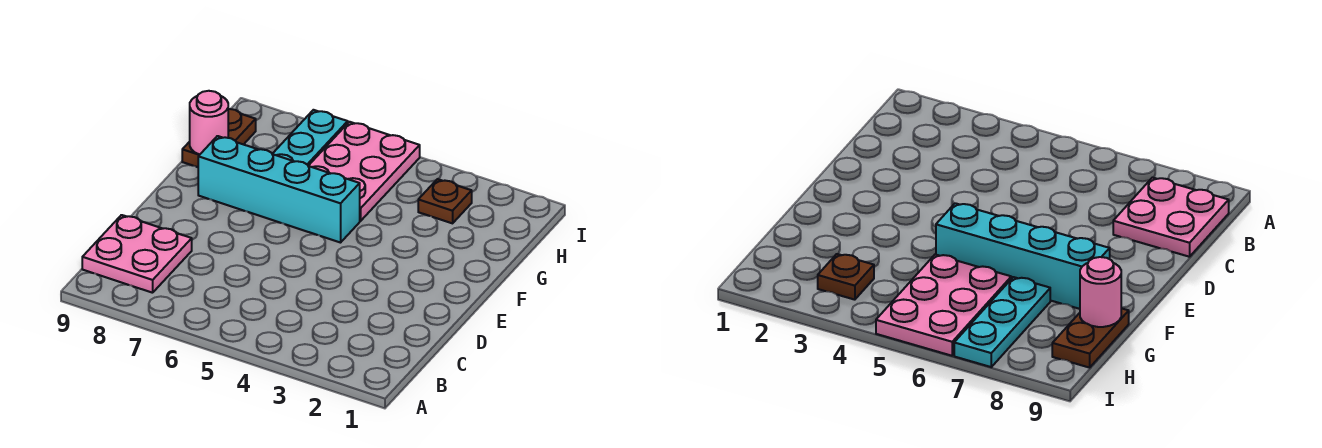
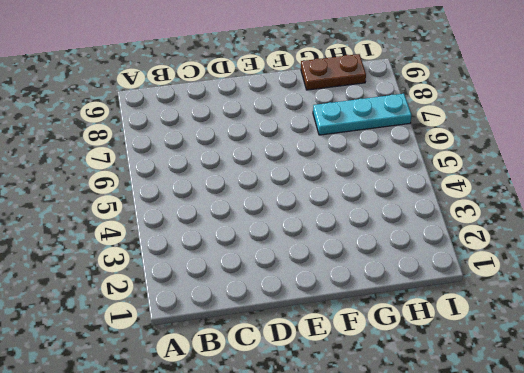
none -> pink 2x2 plate [82,215,192,293]
none -> cyan 1x4 brick [198,136,360,243]

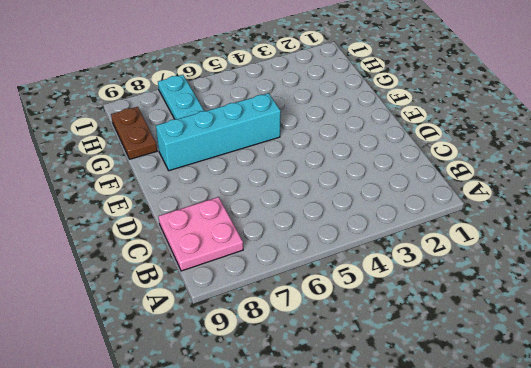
none -> pink 2x3 plate [309,122,420,221]
none -> brown 1x1 plate [418,179,472,223]

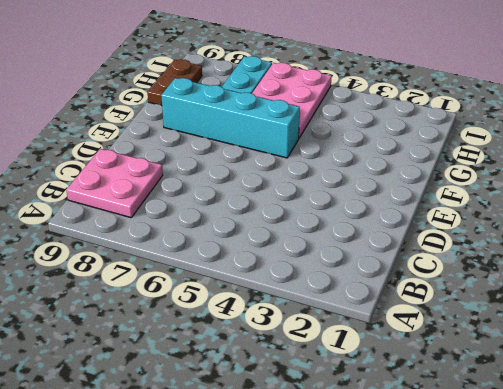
none -> brown 1x1 plate [418,179,472,223]
none -> pink 1x1 round brick [190,91,228,155]

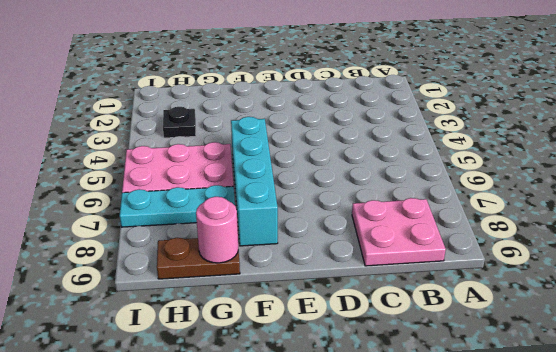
black 1x1 plate [163,107,196,138] -> brown 1x1 plate [418,179,472,223]

